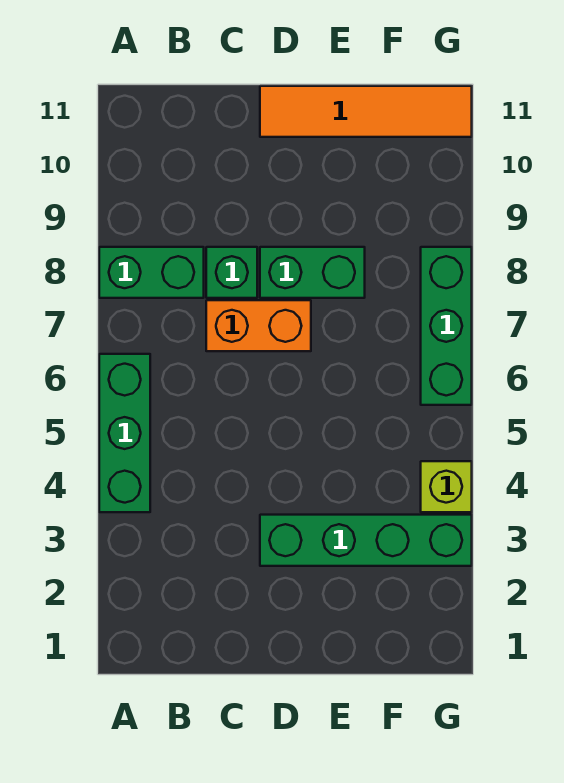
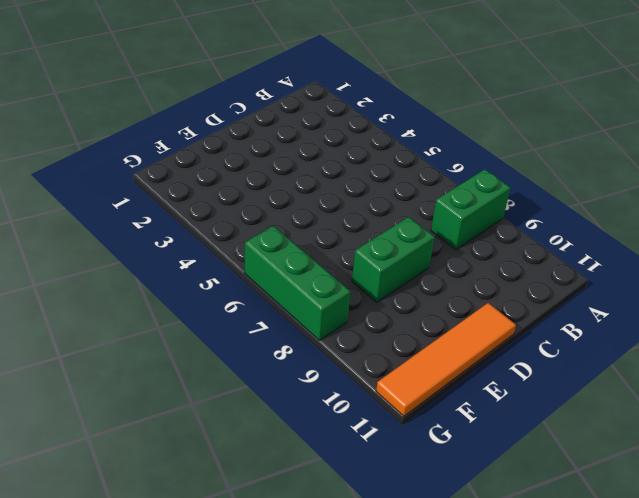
none -> green 1x3 brick [99,354,150,512]
none -> orange 1x2 brick [206,300,311,351]

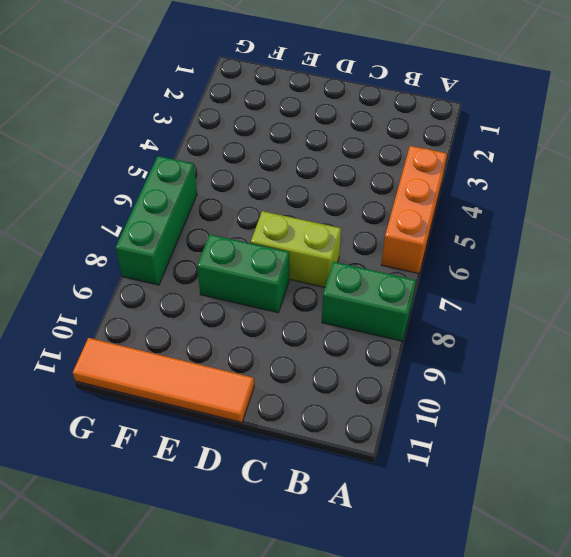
orange 1x3 brick [381,146,447,274] -> green 1x3 brick [99,354,150,512]
lime 1x2 brick [251,211,341,287] -> orange 1x2 brick [206,300,311,351]
none -> green 1x1 brick [206,247,257,298]
none -> green 1x4 brick [260,515,472,566]

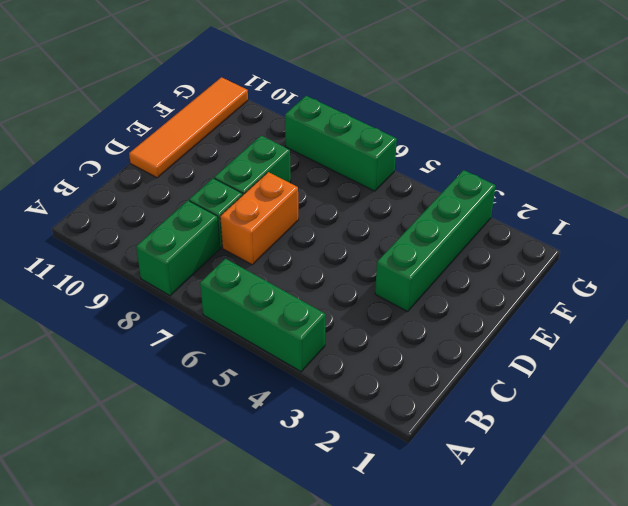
none -> lime 1x1 brick [421,461,472,512]

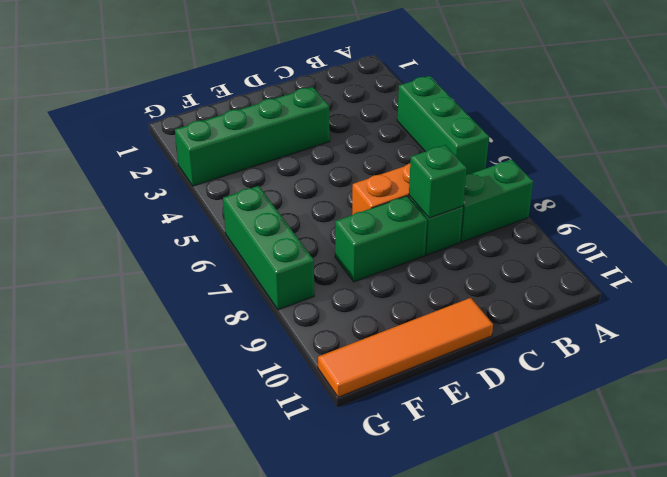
green 1x1 brick [409,145,467,218] -> none
none -> lime 1x1 brick [421,461,472,512]

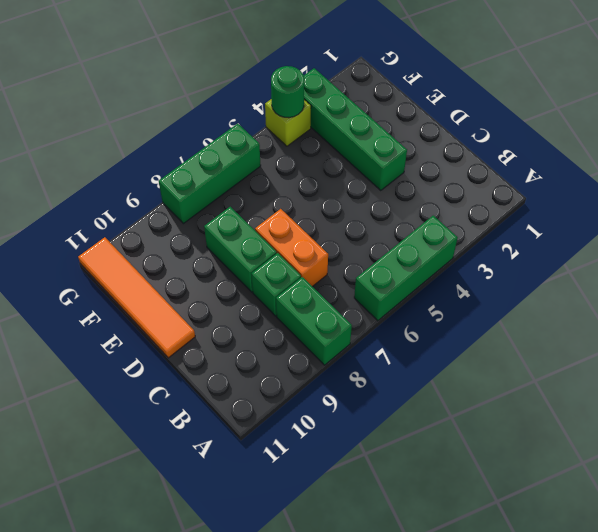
green 1x1 round brick [271,66,304,118] -> none

